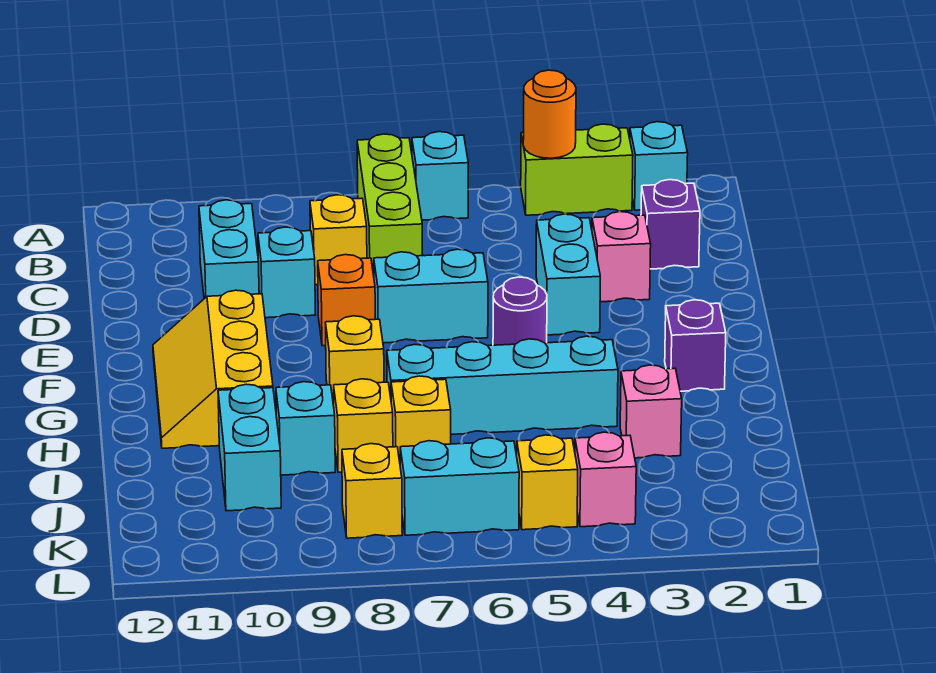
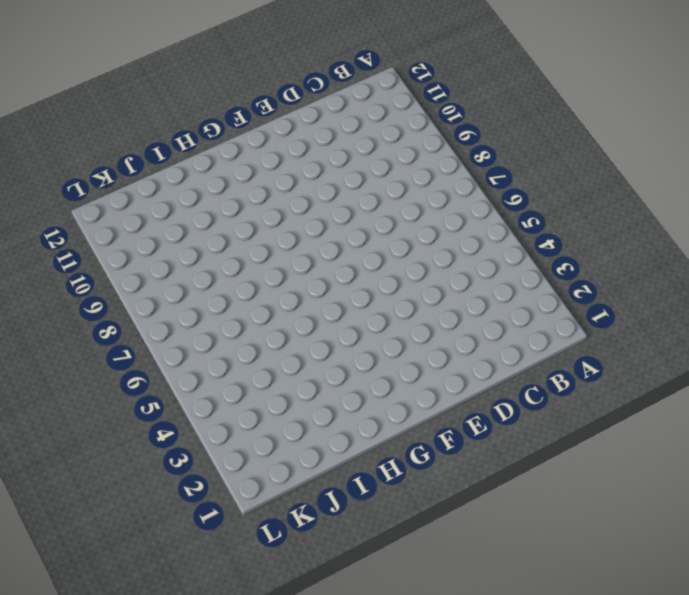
none -> cyan 1x1 brick [630,122,688,210]
none -> lime 1x2 brick [521,124,633,215]
none -> cyan 1x1 brick [412,132,468,220]

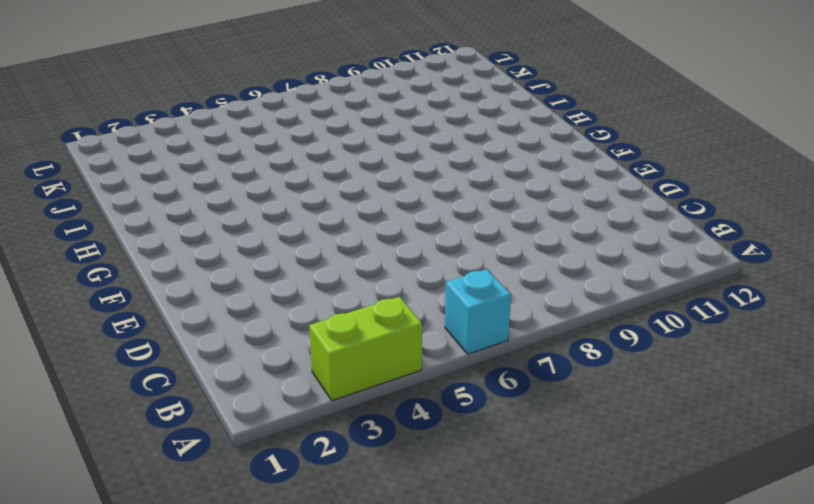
none -> cyan 1x1 brick [630,122,688,210]
none -> lime 1x3 brick [357,134,423,275]
none -> purple 1x1 brick [641,180,700,269]

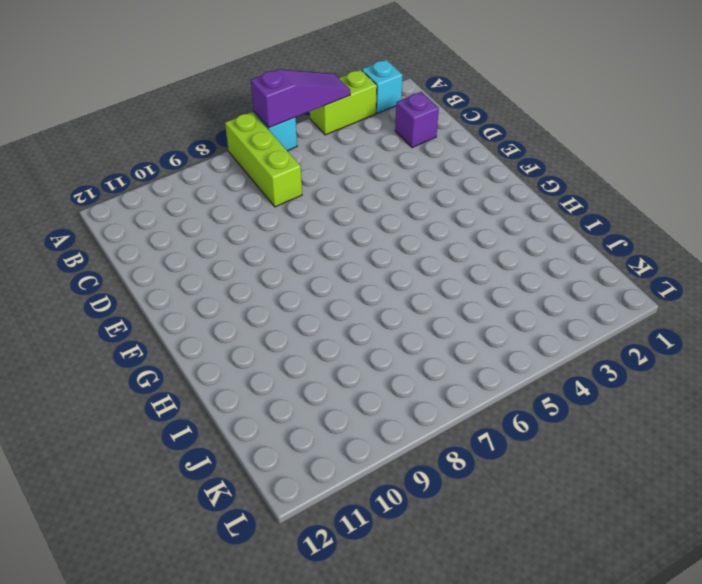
purple 1x3 slope [251,69,350,128] -> orange 1x1 round brick [523,70,576,158]
none -> yellow 1x1 brick [310,195,367,285]
none -> cyan 1x2 brick [199,200,259,299]
none -> pink 1x1 brick [592,212,651,302]

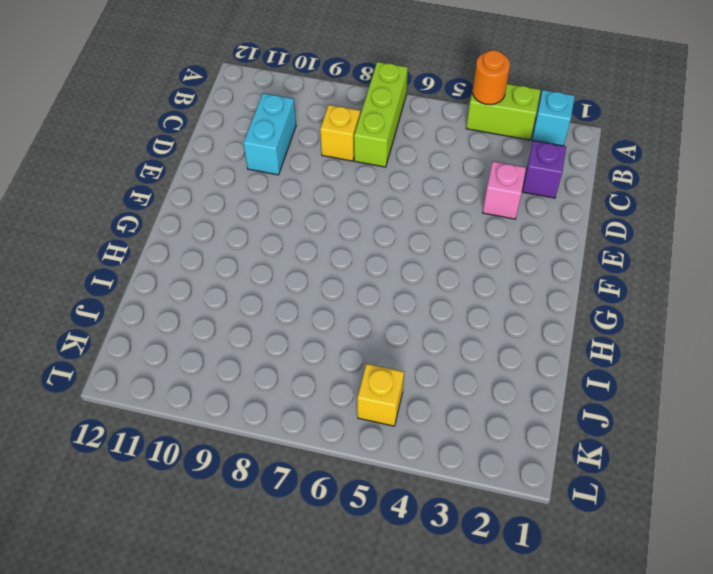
none -> cyan 1x1 brick [412,132,468,220]
none -> cyan 1x2 brick [536,214,600,335]
none -> cyan 1x1 brick [258,227,315,318]

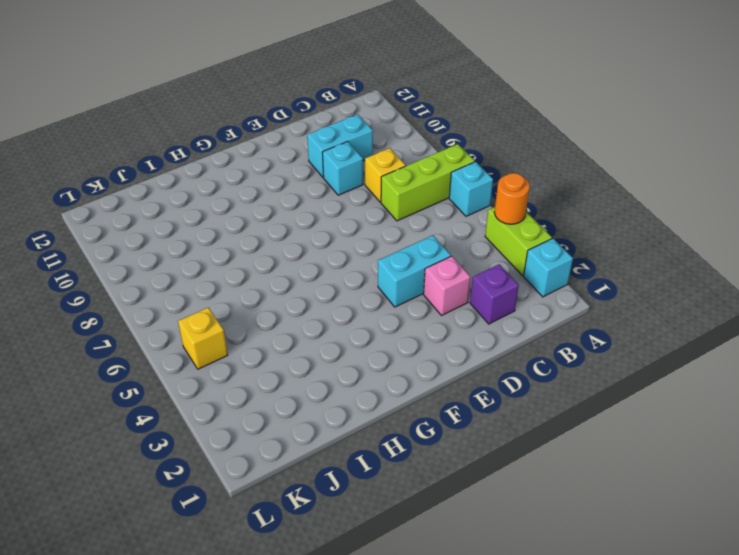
none -> cyan 1x2 brick [374,249,488,343]
none -> orange 1x1 brick [318,255,375,346]
none -> purple 1x1 round brick [493,277,547,345]

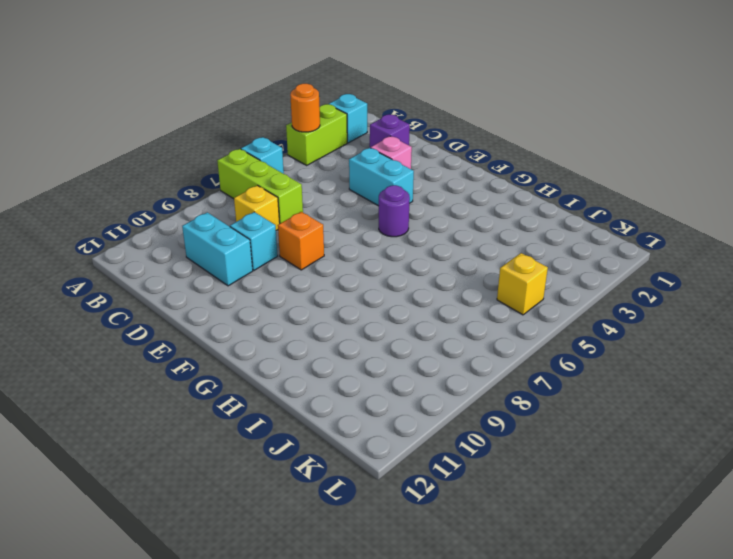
none -> cyan 1x2 brick [374,249,488,343]
none -> yellow 2x3 slope [153,290,273,448]
none -> purple 1x1 brick [665,300,726,391]

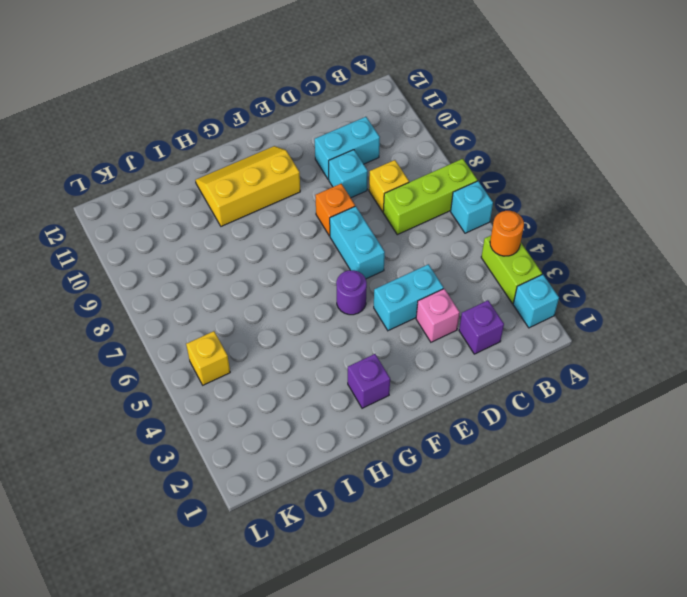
none -> yellow 1x1 brick [325,316,384,406]
none -> cyan 1x4 brick [387,336,618,434]
none -> pink 1x1 brick [620,365,682,458]

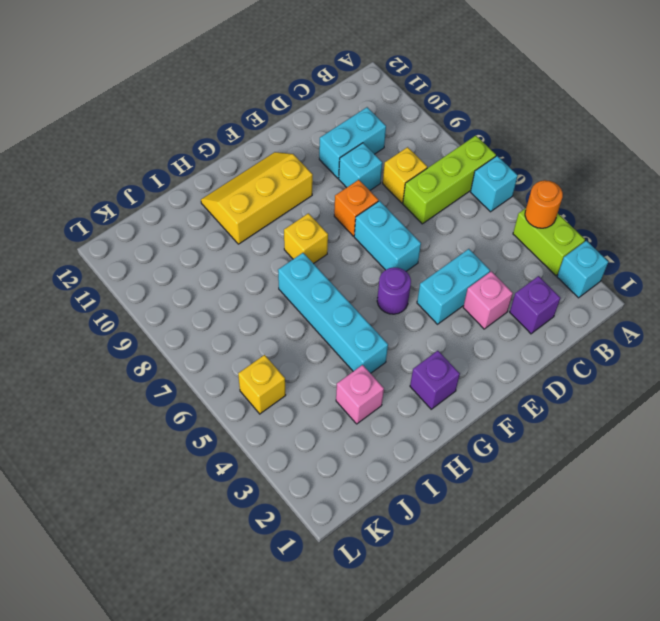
none -> yellow 1x1 brick [391,376,451,461]
none -> yellow 1x1 brick [334,379,393,472]
none -> cyan 1x1 brick [276,382,335,475]

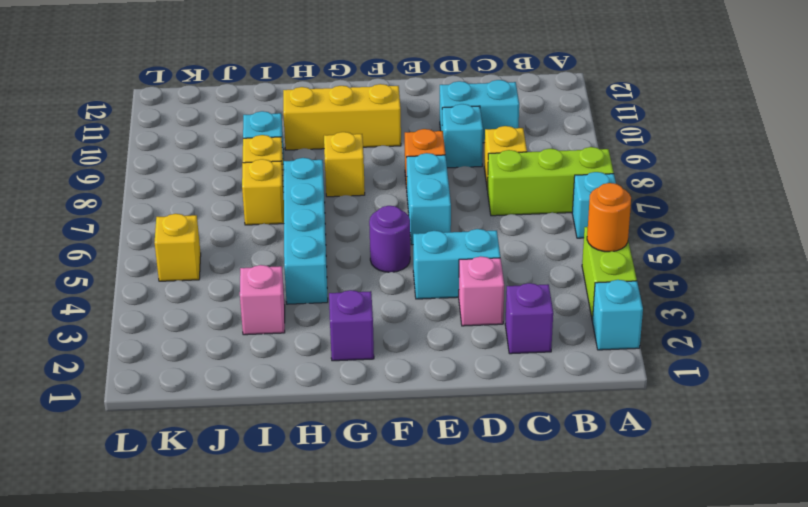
none -> cyan 1x2 brick [218,384,281,511]
none -> pink 1x1 brick [575,432,636,527]
none -> cyan 1x2 brick [400,438,519,535]

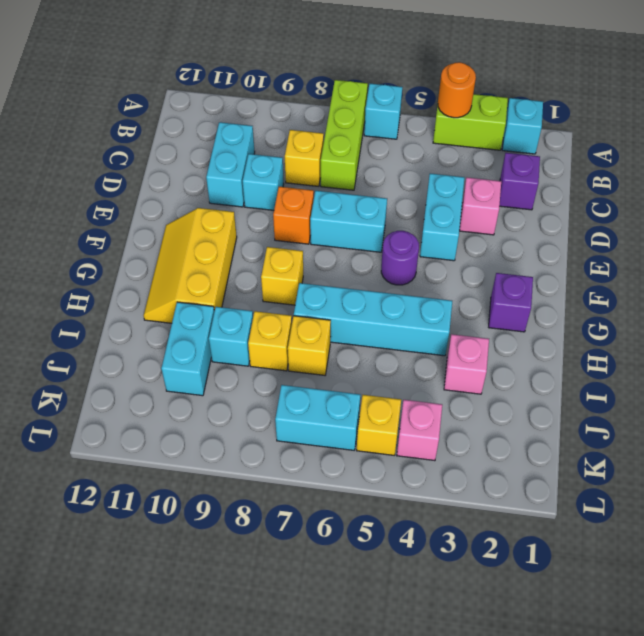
none -> yellow 1x1 brick [342,444,402,538]

